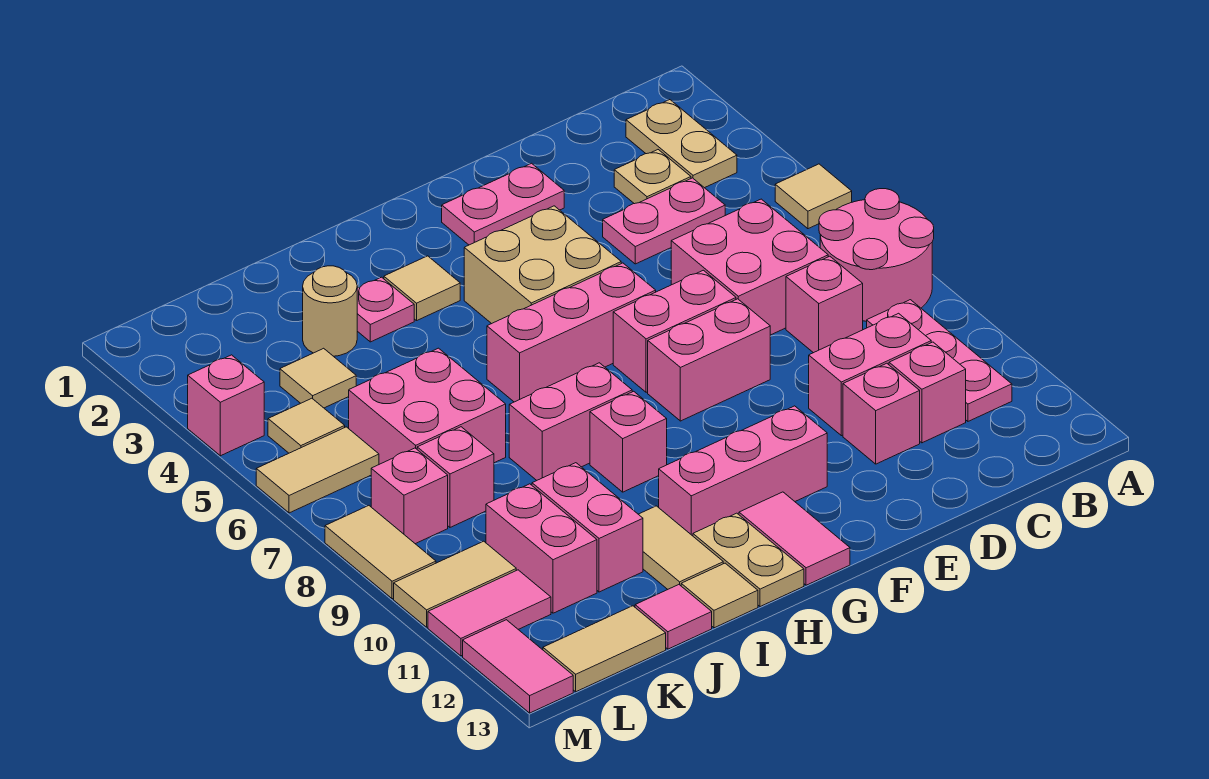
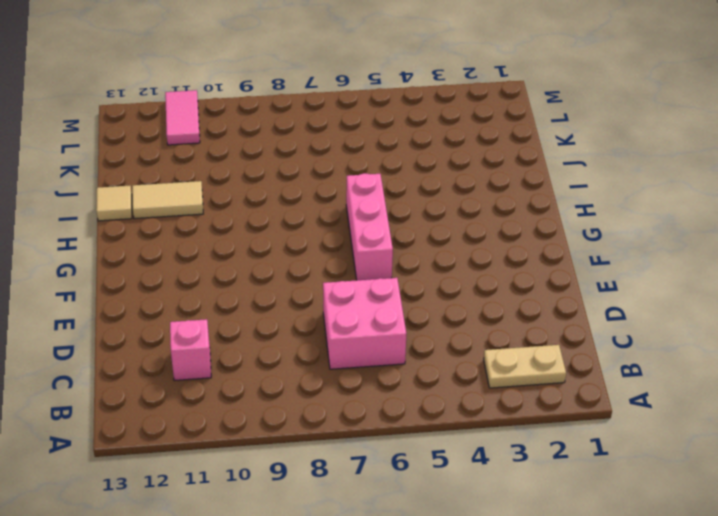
none -> tan 1x1 tile [775,164,852,229]
none -> pink 2x2 round brick [819,189,934,321]
none -> pink 1x3 plate [867,300,1012,421]
none -> tan 1x1 plate [614,150,691,204]

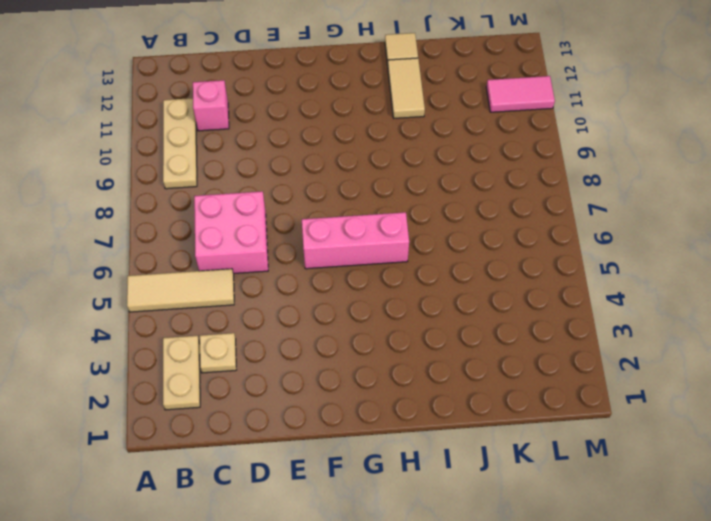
tan 1x3 tile [127,269,234,312] -> tan 1x1 tile [775,164,852,229]
tan 1x3 plate [163,98,197,189] -> pink 1x3 plate [867,300,1012,421]
none -> pink 2x2 round brick [819,189,934,321]
none -> pink 1x2 plate [603,178,725,264]
none -> pink 1x1 brick [786,256,863,353]
none -> pink 1x2 brick [809,313,931,436]

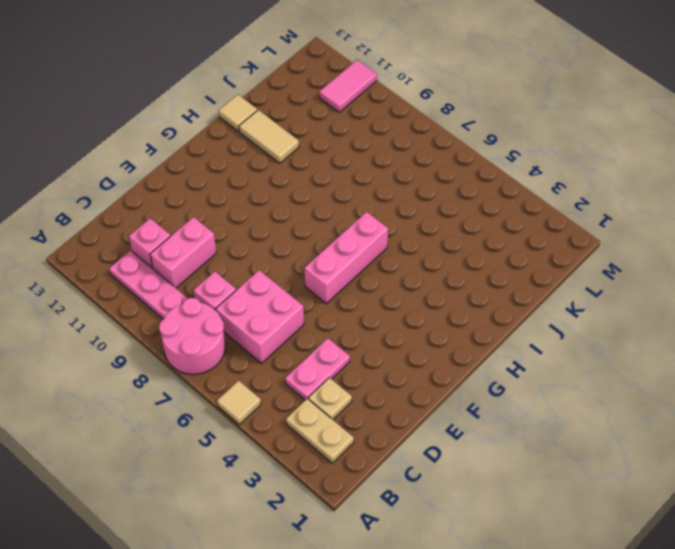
none -> pink 1x1 brick [843,363,920,464]
none -> pink 1x2 plate [442,163,564,245]
none -> pink 1x2 brick [613,270,736,392]
none -> pink 1x2 brick [648,299,770,421]

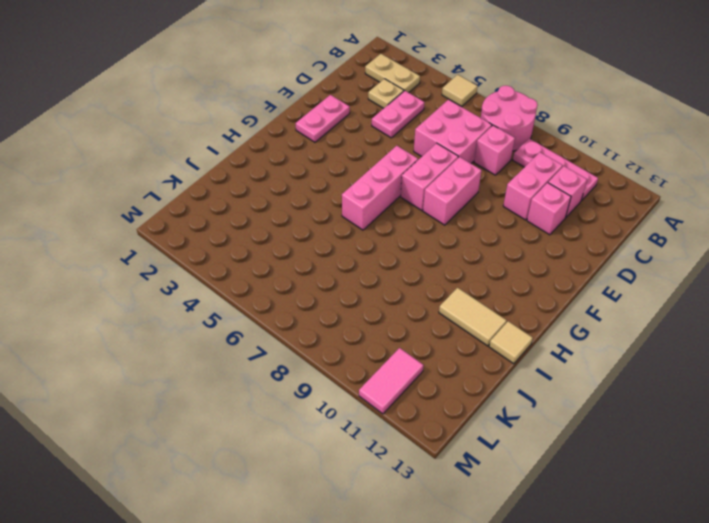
none -> tan 2x2 brick [464,206,621,324]
none -> pink 1x3 brick [659,406,827,536]
none -> pink 1x2 tile [739,492,850,585]
none -> tan 1x1 tile [384,256,460,321]

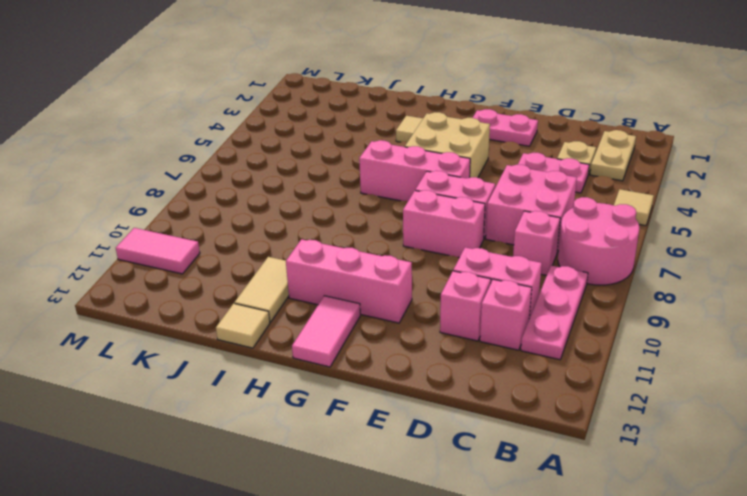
none -> pink 1x2 brick [509,363,632,480]
none -> pink 1x1 brick [590,391,667,492]
none -> tan 1x2 plate [693,513,804,607]
none -> pink 1x1 plate [357,277,414,342]

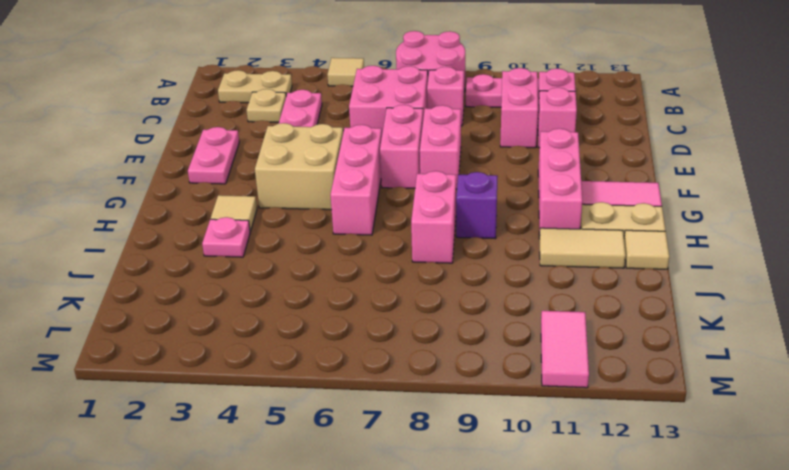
purple 1x1 brick [456,172,498,239] -> pink 1x1 brick [590,391,667,492]
none -> tan 1x1 round brick [303,266,357,356]
none -> pink 2x2 brick [349,348,506,464]
none -> pink 1x2 brick [532,463,643,592]
none -> pink 1x1 tile [635,585,712,649]

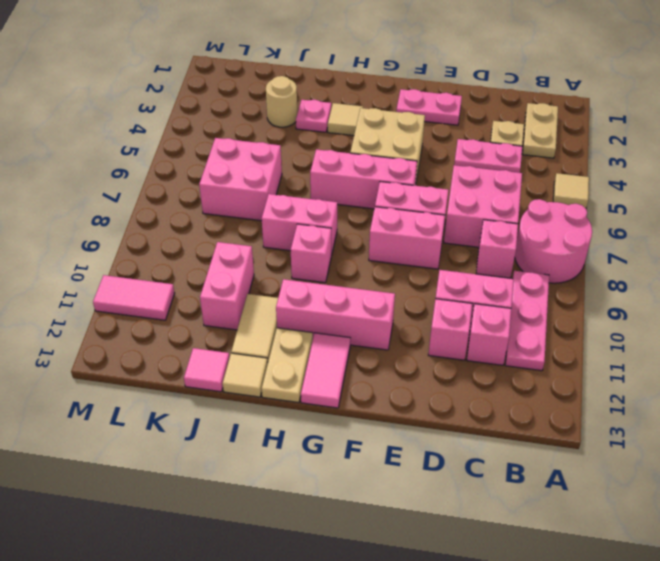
none -> tan 1x1 tile [280,348,356,408]
none -> pink 1x1 brick [417,427,494,527]
none -> pink 1x2 brick [486,484,597,613]
none -> tan 1x2 tile [543,606,666,692]

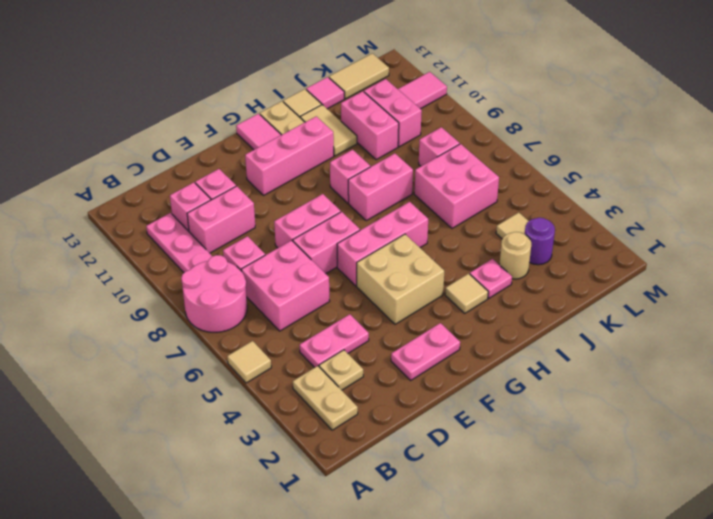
purple 1x1 round brick [525,218,555,265] -> none
none -> tan 1x1 tile [268,398,345,453]
none -> tan 1x2 tile [256,427,379,513]
none -> pink 1x1 brick [371,448,448,544]
none -> tan 1x2 tile [394,541,516,627]

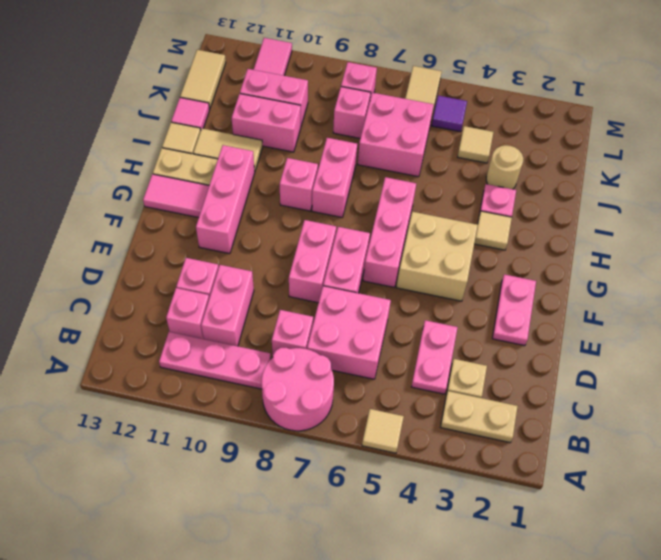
purple 1x1 tile [432,96,467,132] -> tan 1x1 tile [268,398,345,453]
none -> tan 1x2 tile [394,541,516,627]
none -> pink 1x1 brick [188,355,264,456]
none -> tan 1x2 tile [325,506,436,599]
none -> pink 1x2 tile [463,620,573,713]

